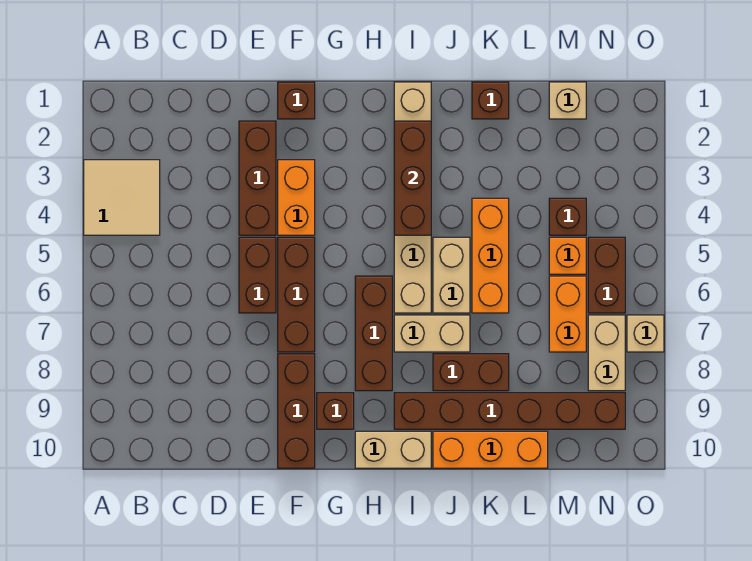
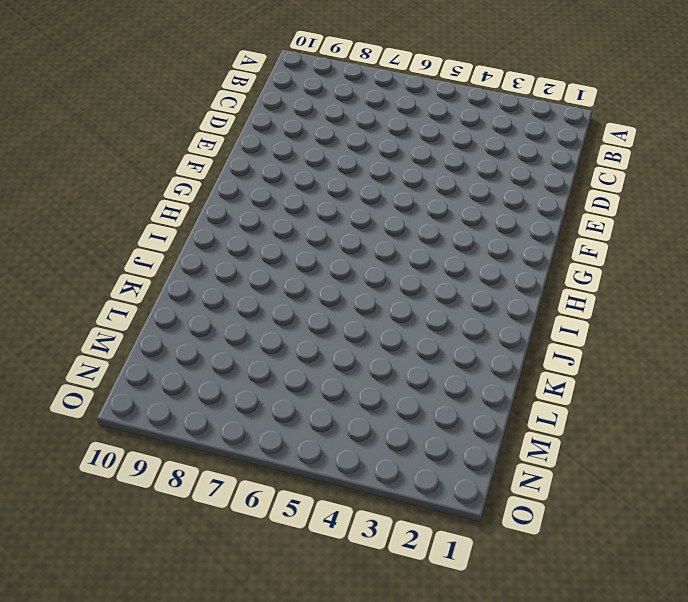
none -> tan 2x2 tile [84,160,160,235]
none -> brown 1x3 brick [239,121,276,235]
none -> brown 1x2 brick [239,237,276,313]

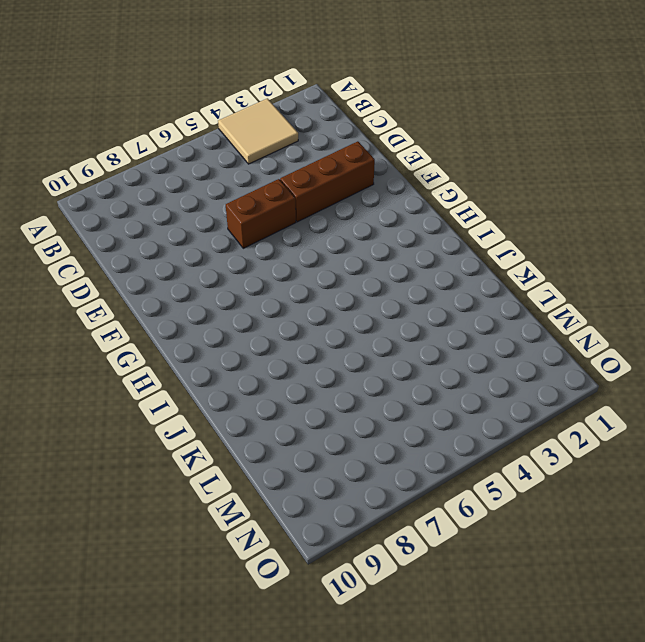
none -> brown 1x1 brick [278,82,315,119]
none -> orange 1x2 brick [278,160,315,235]
none -> brown 1x3 brick [278,237,315,352]

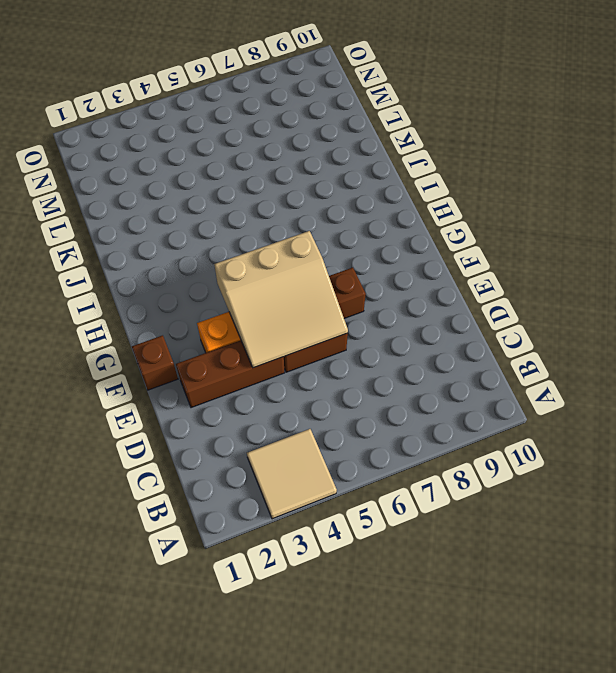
tan 3x3 slope [214,231,348,368] -> none
none -> brown 1x3 brick [278,354,315,468]
none -> brown 1x1 brick [317,393,354,429]
none -> brown 1x3 brick [355,276,392,391]

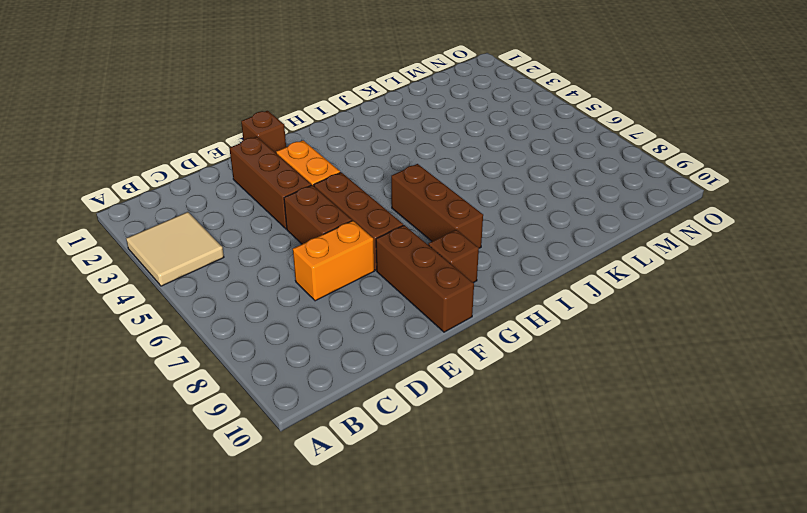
orange 1x2 brick [293,221,374,301] -> orange 1x2 brick turned to [549,276,586,352]
none -> tan 1x2 brick [355,431,431,468]
none -> tan 1x6 brick [394,82,431,313]
none -> tan 1x2 brick [394,315,470,352]

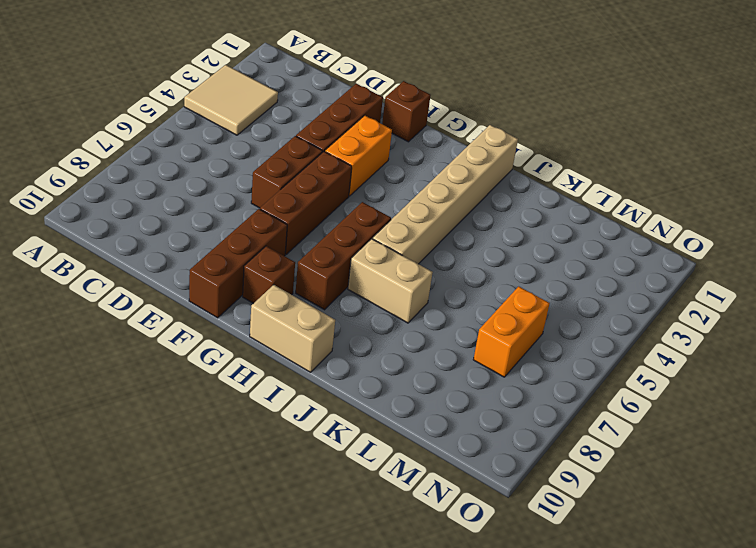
none -> brown 1x6 brick [394,393,625,429]
none -> tan 1x2 brick [433,237,470,313]
none -> brown 1x2 brick [433,354,509,391]

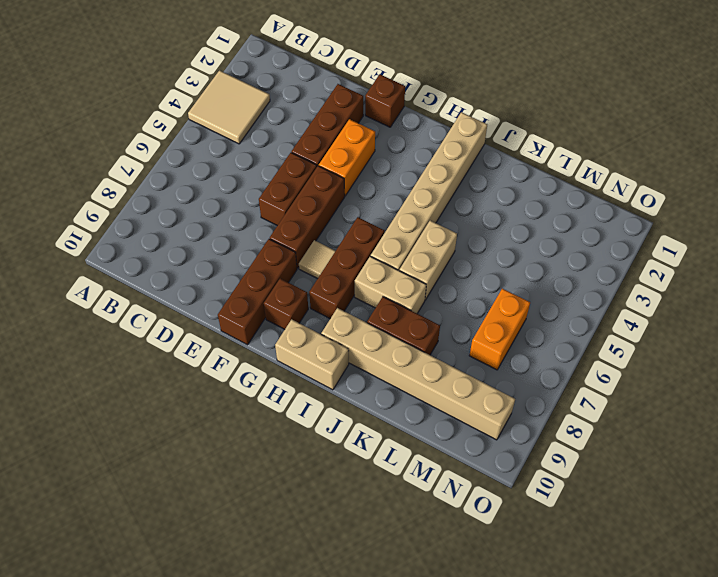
tan 1x1 tile [299,240,335,279] -> none
tan 1x6 brick [321,308,515,440] -> brown 1x6 brick [394,393,625,429]
none -> orange 1x3 brick [433,431,548,468]
none -> brown 1x1 brick [472,82,509,119]
none -> orange 1x3 brick [472,198,509,313]

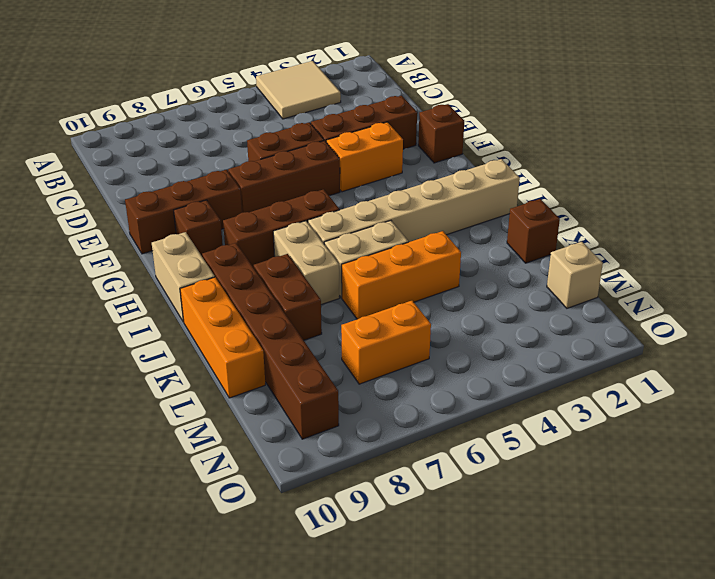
none -> brown 1x1 brick [549,198,586,235]
none -> orange 1x1 brick [549,237,586,274]
none -> brown 1x2 brick [588,237,625,313]

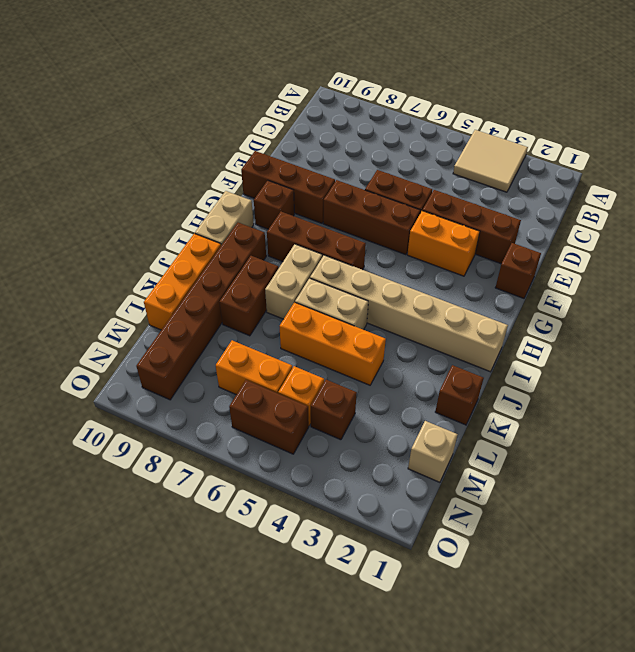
none -> tan 1x2 brick [588,315,625,391]
none -> tan 1x1 brick [627,315,664,352]
none -> brown 1x3 brick [394,121,431,235]

